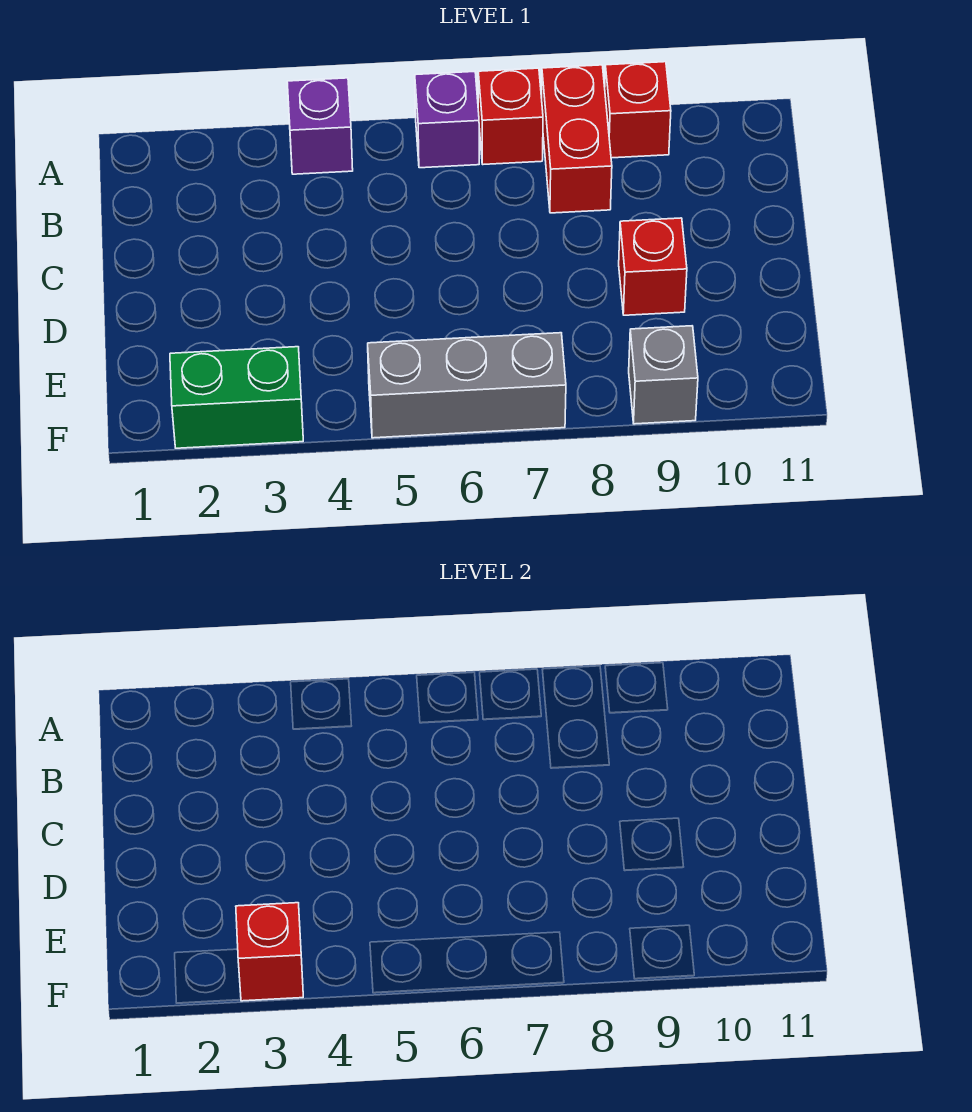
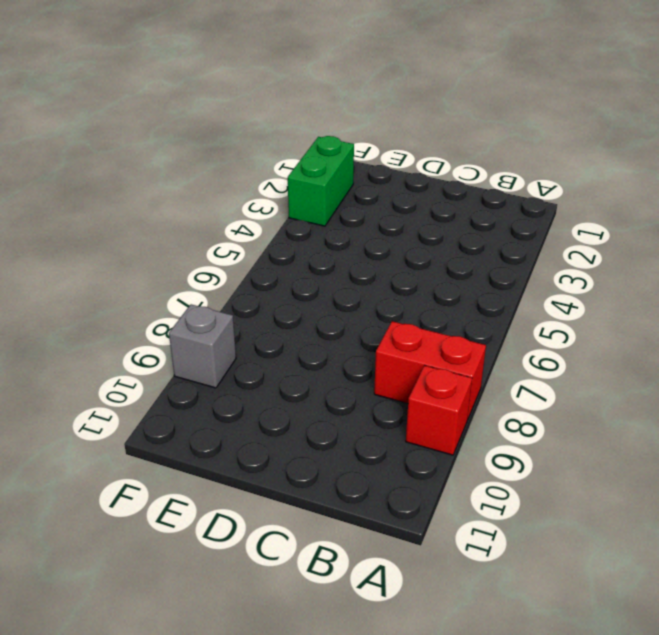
none -> purple 1x1 brick [287,78,353,174]
none -> purple 1x1 brick [415,72,479,168]

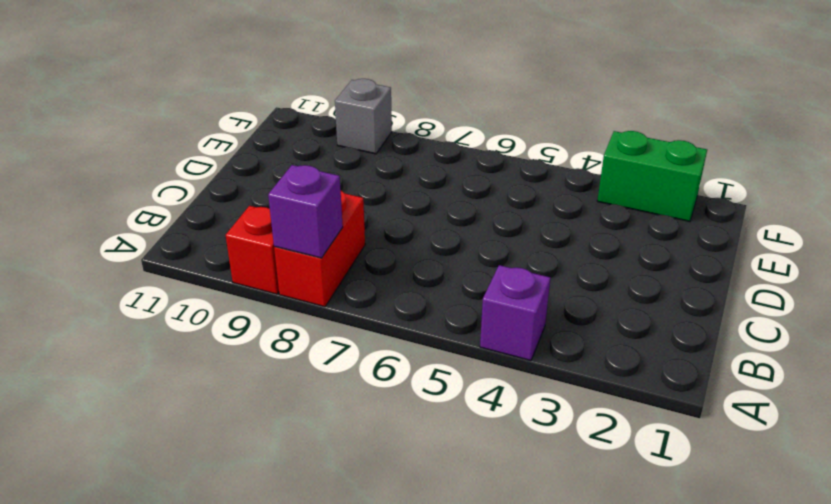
purple 1x1 brick [268,165,343,258] -> purple 1x1 brick moved to [415,72,479,168]
none -> red 1x1 brick [478,68,543,164]
none -> red 1x1 brick [619,218,687,315]

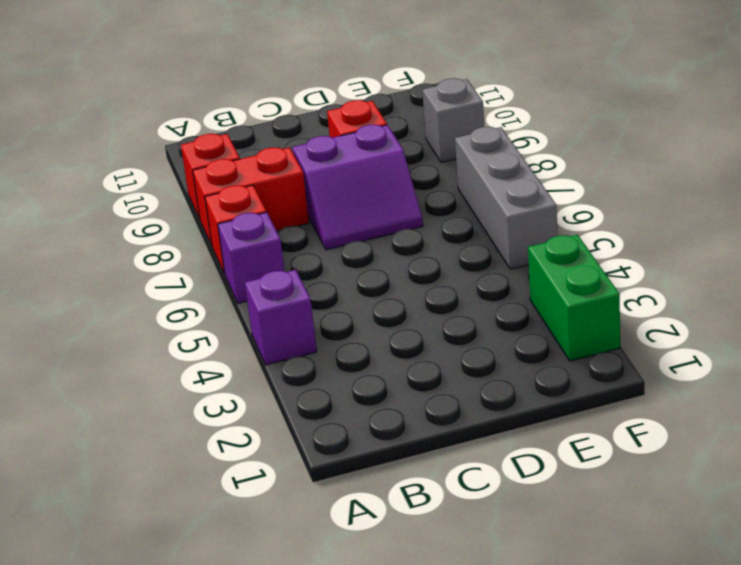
purple 2x2 slope [292,125,423,250] -> none
none -> red 1x1 brick [236,903,303,1001]

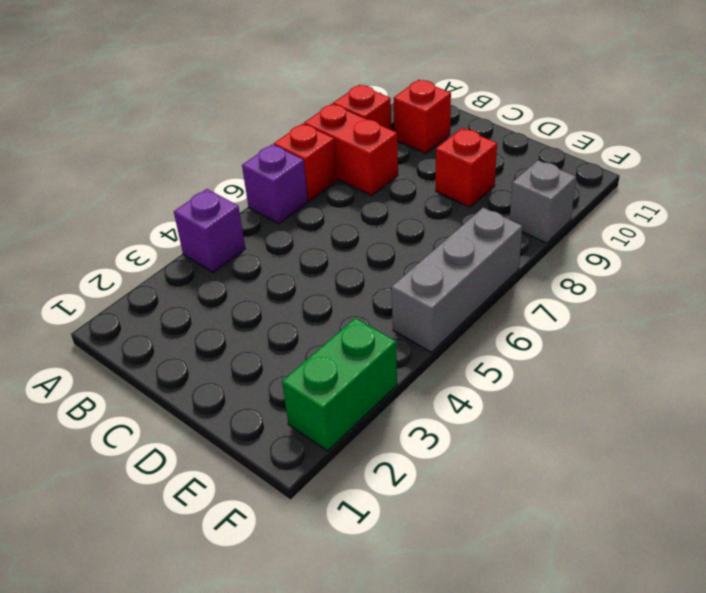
red 1x1 brick [394,80,451,154] -> red 1x1 brick moved to [236,903,303,1001]

